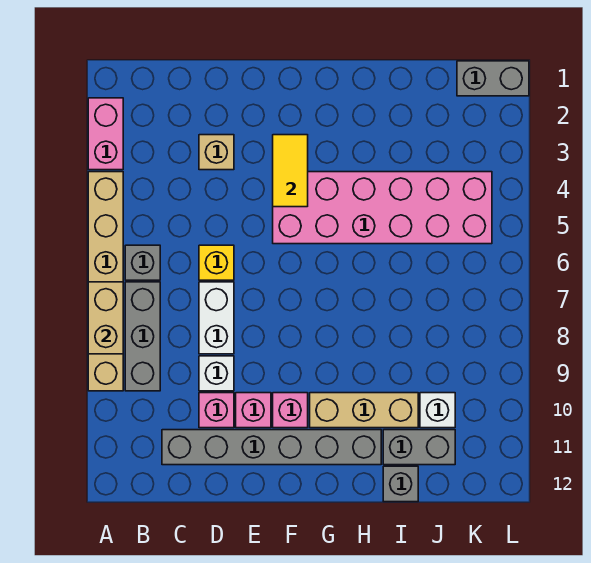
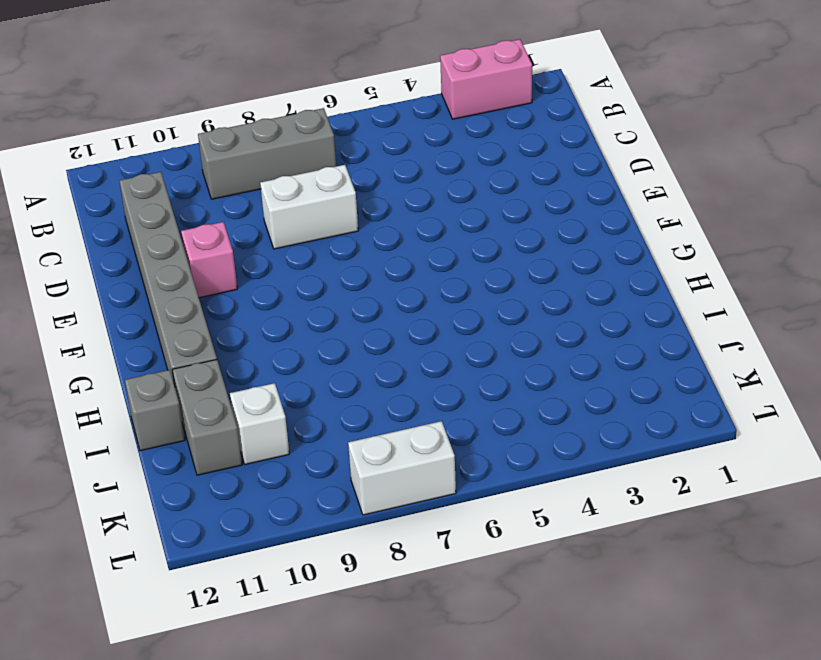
white 1x2 brick [348,421,456,515] -> none
none -> tan 1x6 brick [88,172,123,391]
none -> grey 1x1 brick [125,245,160,280]
none -> tan 1x1 brick [199,135,234,170]

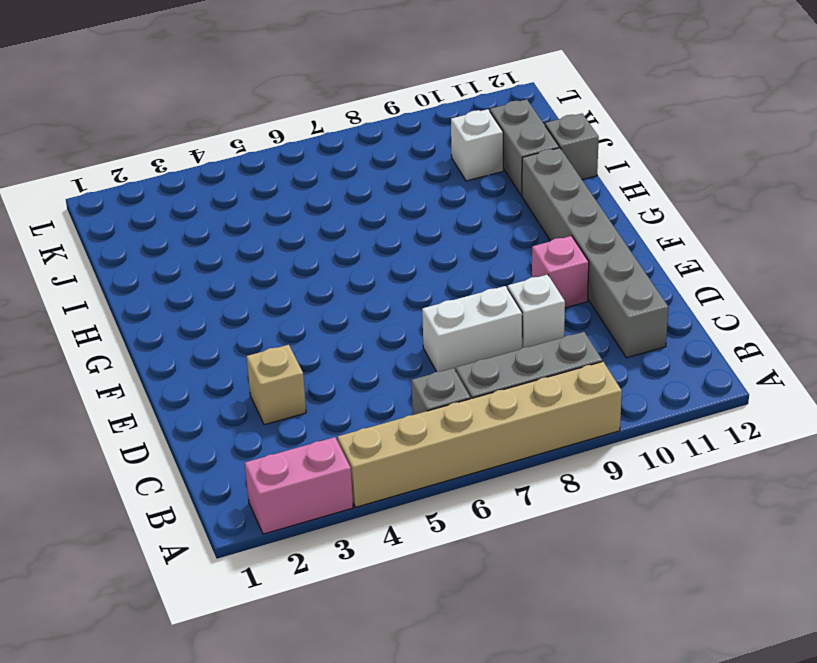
none -> yellow 1x1 brick [199,245,234,280]
none -> pink 1x1 brick [199,393,234,428]
none -> pink 2x6 brick [273,172,492,244]

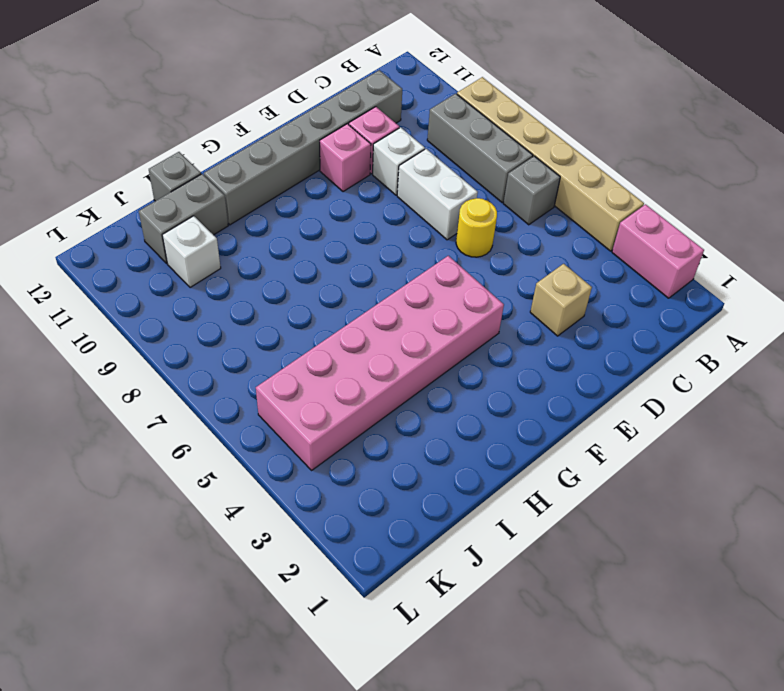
yellow 1x1 round brick [456,198,497,257] -> yellow 1x1 brick [199,245,234,280]
none -> pink 1x1 brick [273,393,308,428]
none -> tan 1x3 brick [310,393,418,428]
none -> grey 1x2 brick [457,61,529,96]

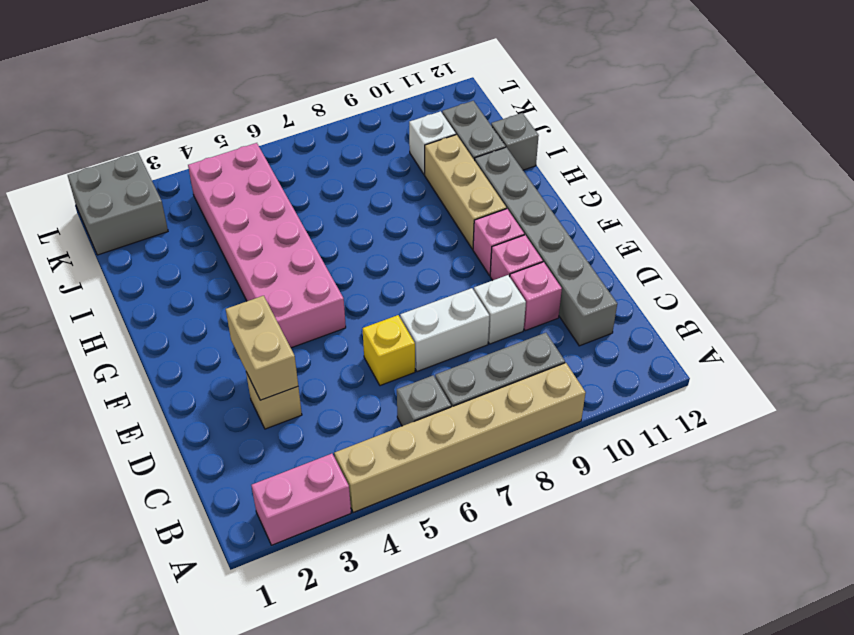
tan 1x2 brick [226,296,298,400] -> tan 1x2 brick turned to [88,282,123,354]
grey 2x2 brick [68,153,168,255] -> grey 1x2 brick [457,61,529,96]
none -> yellow 1x2 tile [273,135,308,207]

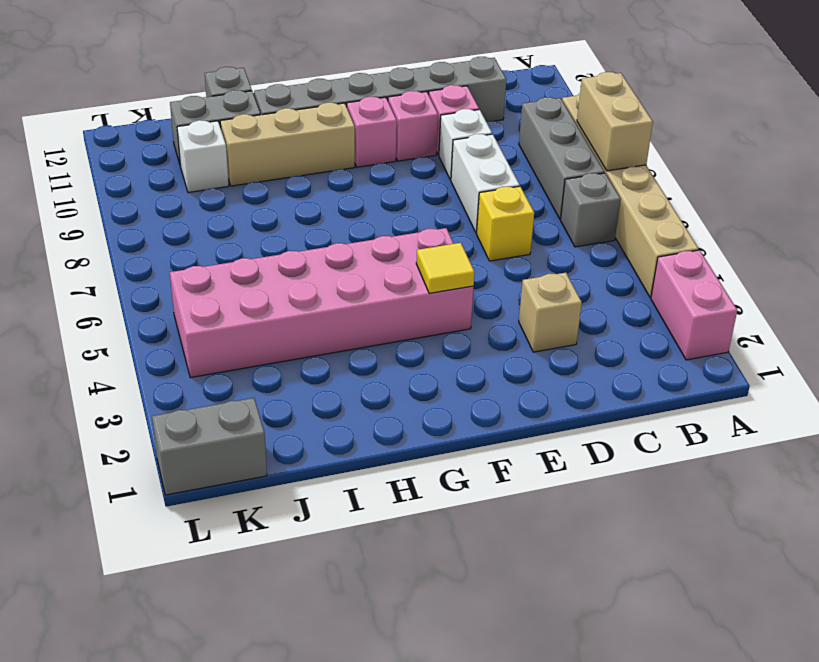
yellow 1x1 tile [416,243,475,293] -> yellow 1x2 tile [273,135,308,207]

